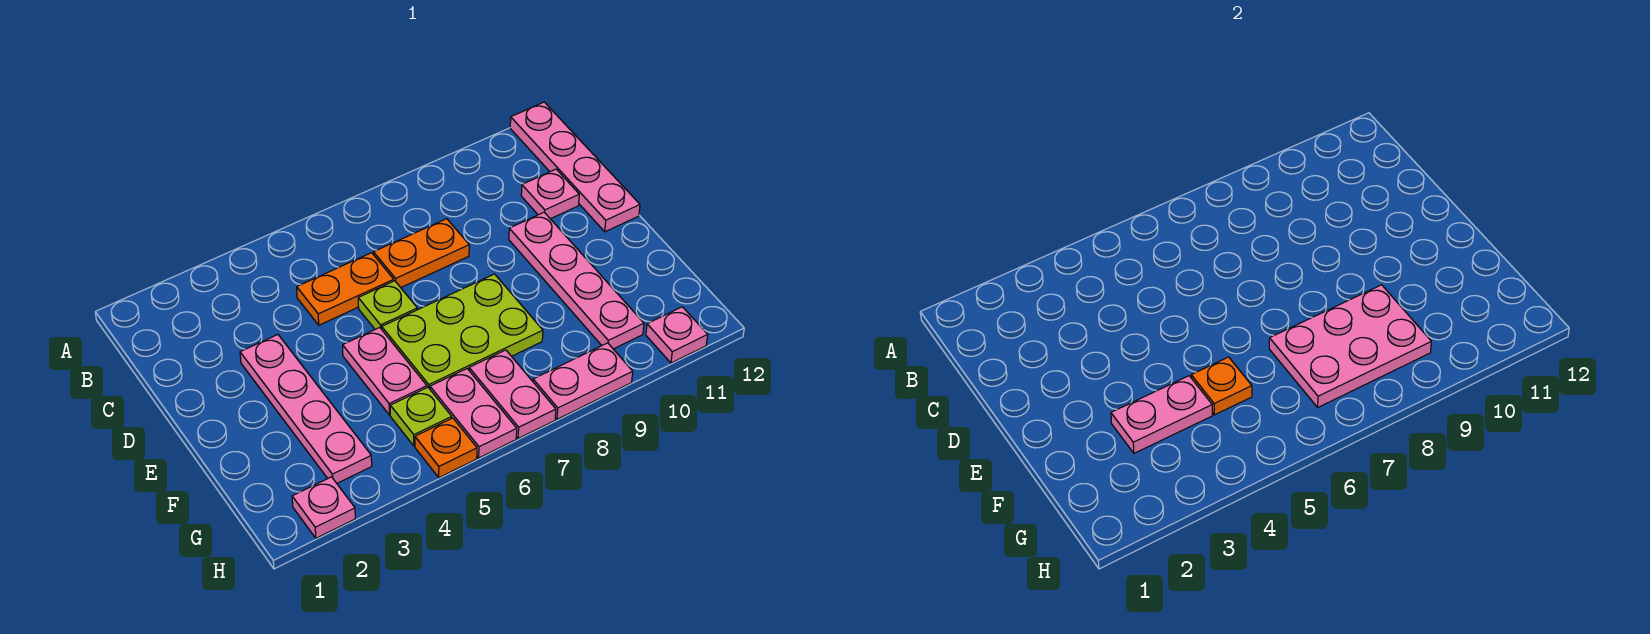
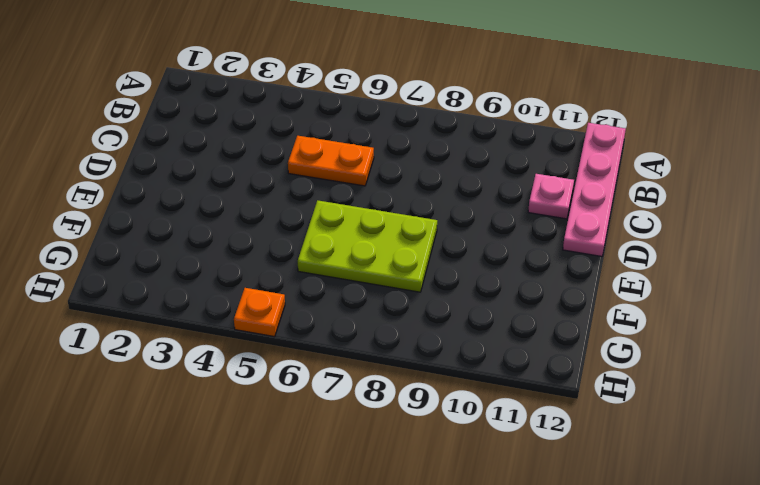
none -> orange 1x2 plate [374,219,469,287]
none -> pink 1x4 plate [240,335,372,483]
none -> lime 1x1 plate [358,281,417,329]

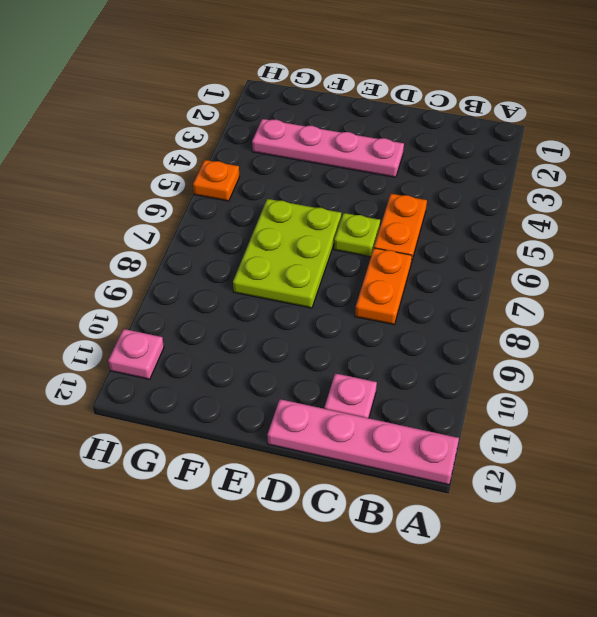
none -> pink 1x4 plate [509,212,644,349]
none -> pink 1x2 plate [343,328,427,415]
none -> lime 1x1 plate [390,387,452,446]

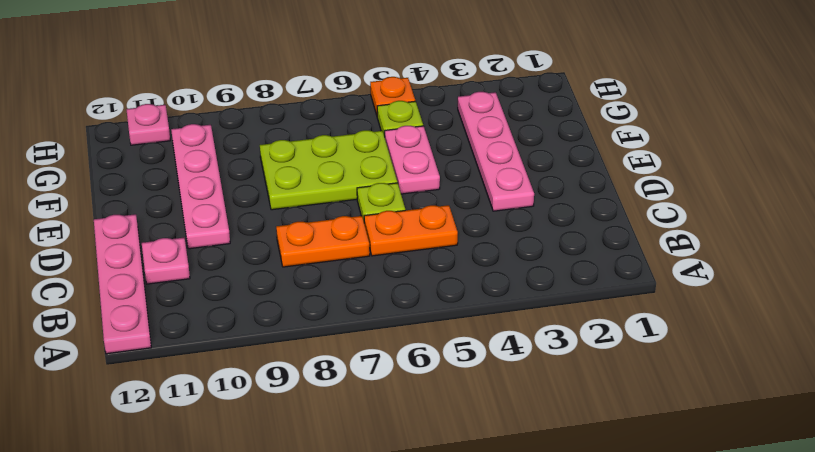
none -> pink 1x2 plate [430,369,517,458]
none -> pink 1x2 plate [469,350,556,439]
none -> pink 1x1 plate [292,477,355,538]

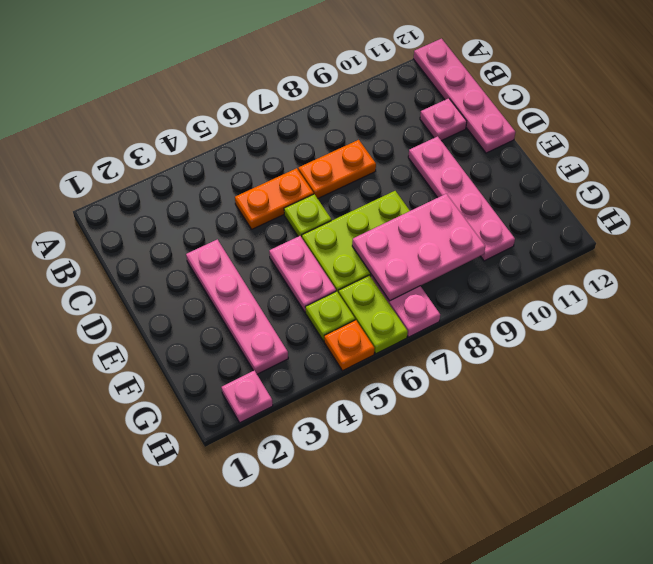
lime 1x2 plate [339,275,408,354] -> pink 1x2 plate [430,369,517,458]
none -> pink 1x2 plate [533,343,633,419]
none -> pink 1x1 plate [646,307,708,363]
none -> pink 1x2 plate [1111,376,1212,453]

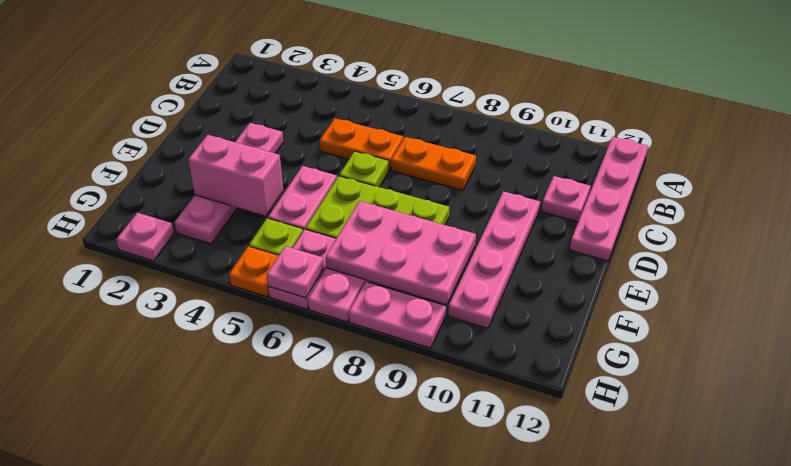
pink 1x2 brick [188,135,283,216] -> pink 1x2 plate [1111,376,1212,453]
pink 1x1 plate [267,246,324,298] -> pink 1x1 plate moved to [646,307,708,363]
none -> orange 1x1 plate [1191,357,1252,415]

